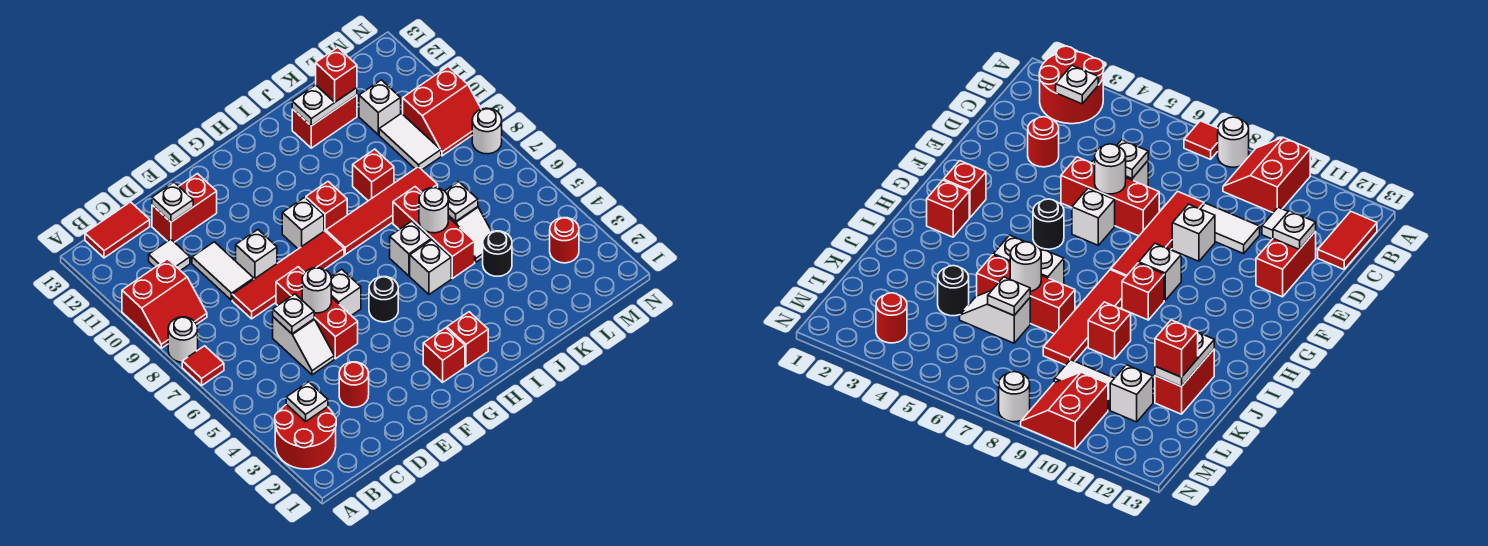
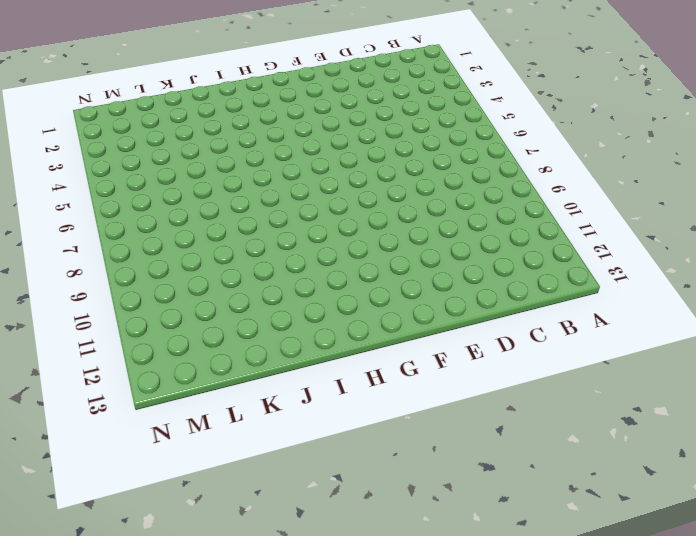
none -> red 2x2 round brick [275,404,336,469]
none -> red 1x1 tile [182,346,224,385]
none -> white 1x1 round brick [168,317,198,362]
none -> red 2x2 slope [122,259,207,348]

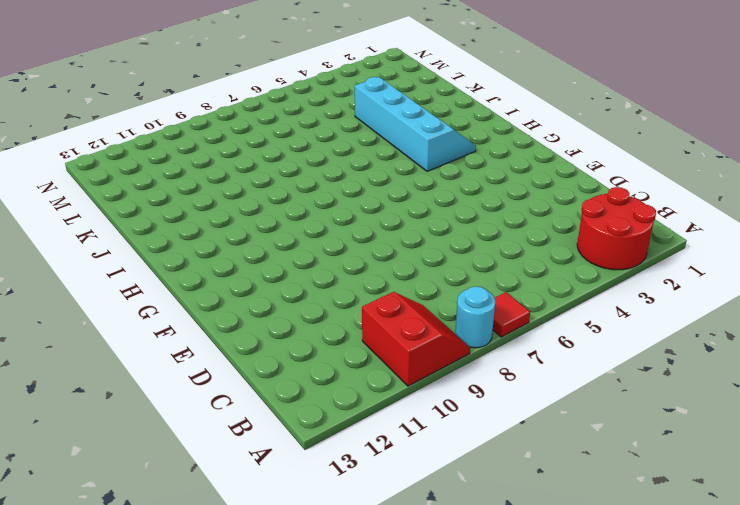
cyan 1x1 round brick [455,286,495,348] -> white 1x1 round brick [168,317,198,362]
cyan 2x4 slope [355,77,476,171] -> black 1x1 round brick [483,231,512,276]
none -> red 1x2 tile [85,202,150,258]
none -> white 1x1 tile [149,239,190,271]
none -> red 1x1 round brick [339,362,369,407]
none -> white 1x2 slope [273,317,334,375]

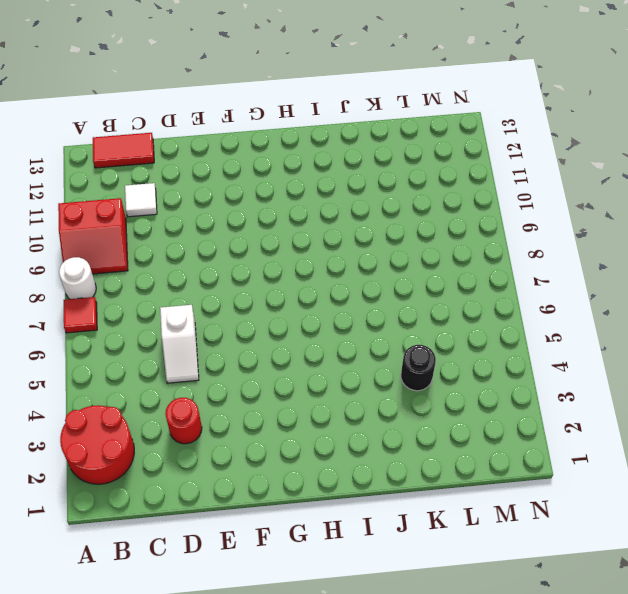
none -> red 1x4 tile [232,231,344,319]
none -> white 1x2 tile [192,242,254,300]
none -> red 1x2 brick [152,174,217,242]
none -> red 1x3 brick [276,267,358,359]

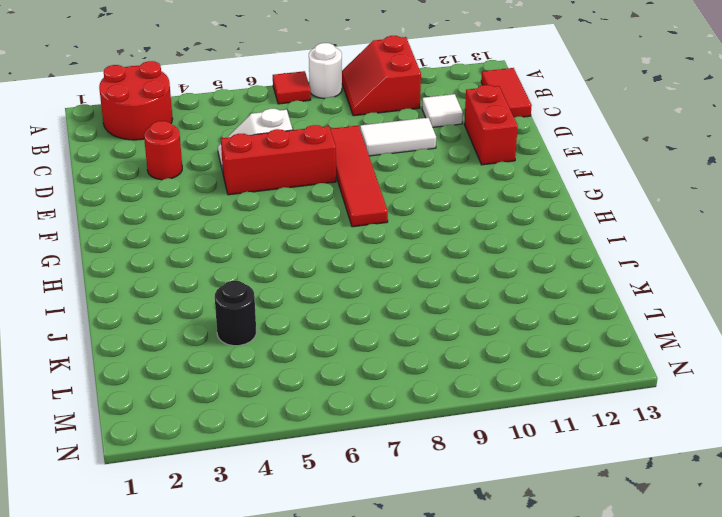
none -> white 1x1 brick [236,230,277,279]
none -> white 1x1 brick [331,269,361,316]
none -> red 1x1 brick [423,328,465,382]
none -> black 1x1 round brick [369,277,398,322]

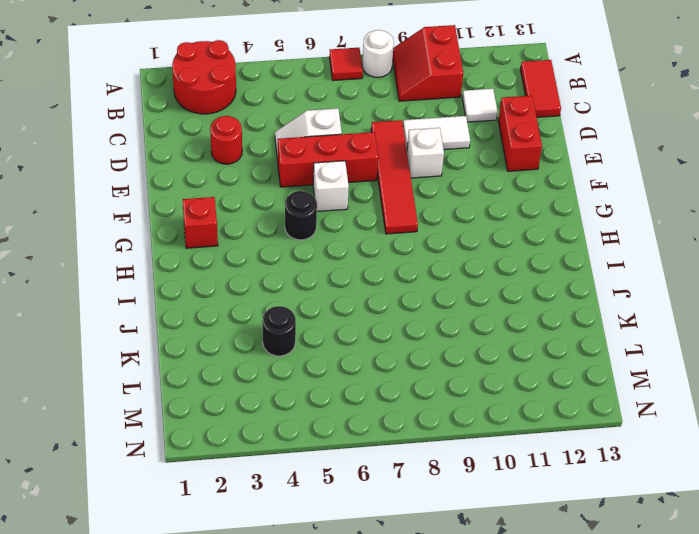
none -> white 1x1 brick [282,197,324,249]
none -> red 1x1 brick [447,312,488,366]
none -> red 1x4 tile [326,167,438,255]
none -> red 1x1 brick [306,182,347,231]

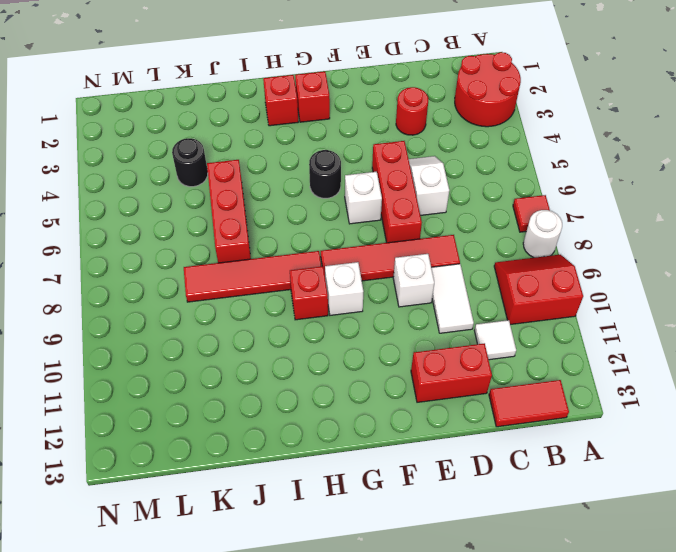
none -> white 1x1 brick [410,240,451,294]
none -> white 1x1 brick [390,221,431,276]
none -> red 1x1 brick [353,149,394,201]
none -> red 1x2 brick [292,95,357,148]

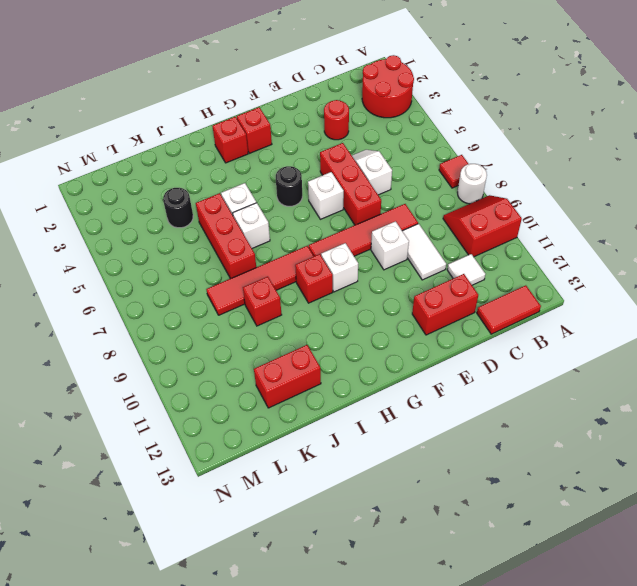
none -> white 1x2 slope [448,207,492,262]
none -> white 1x2 tile [379,114,441,169]
none -> white 1x1 brick [359,80,401,135]
none -> red 1x1 round brick [550,218,579,263]

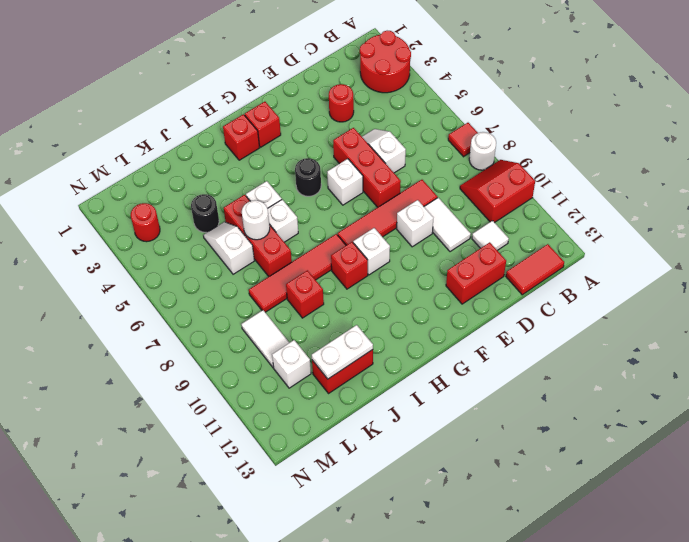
none -> red 2x2 slope [403,66,481,156]
none -> white 1x1 round brick [472,108,502,154]
none -> white 1x1 plate [286,382,328,422]
none -> white 1x1 plate [273,294,314,334]

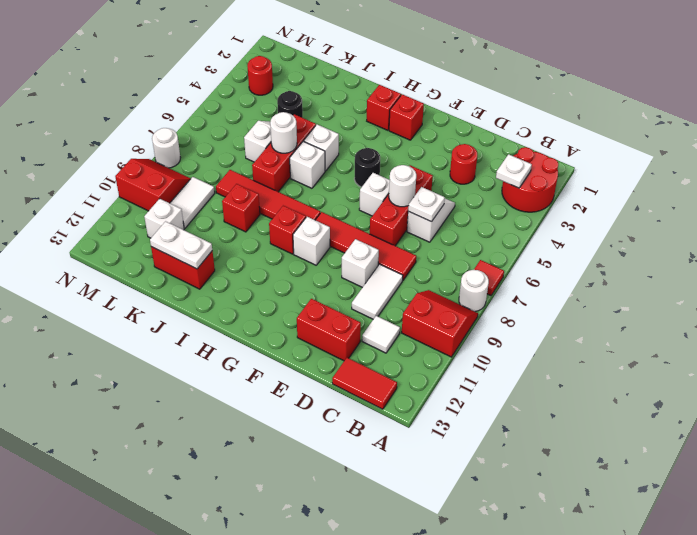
none -> white 1x1 plate [152,182,193,222]
none -> white 1x1 plate [445,182,478,222]
none -> red 1x1 brick [316,48,357,102]

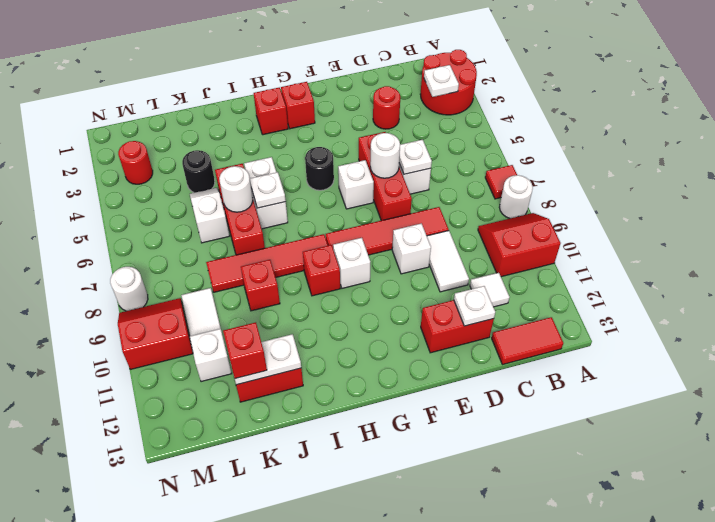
white 1x1 plate [250,172,286,208] -> white 1x1 plate moved to [445,182,478,222]

